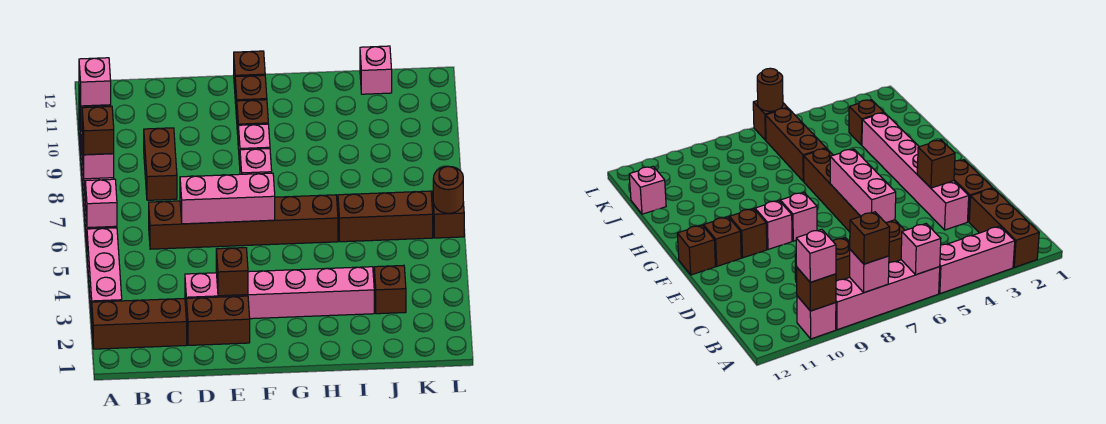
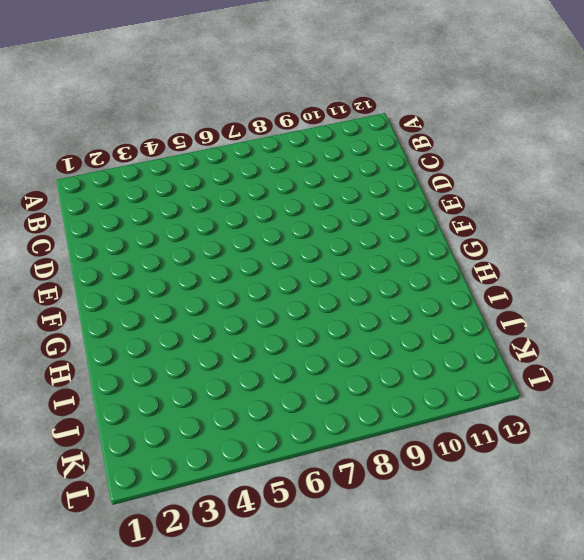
none -> brown 1x3 brick [92,298,187,349]
none -> pink 1x3 brick [87,228,122,321]
none -> pink 1x4 brick [836,260,940,330]

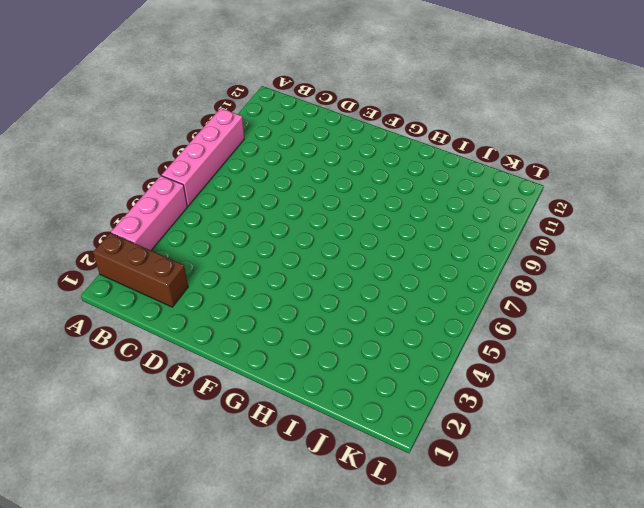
none -> pink 1x1 brick [797,296,836,339]
none -> brown 1x6 brick [149,195,338,249]
none -> brown 1x2 brick [144,128,177,200]

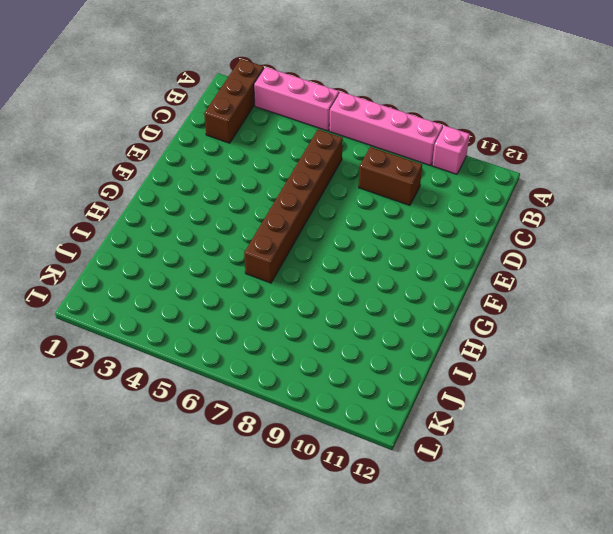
none -> brown 1x2 brick [186,296,250,345]
none -> pink 1x6 brick [185,267,374,321]
none -> pink 1x1 brick [240,149,272,174]

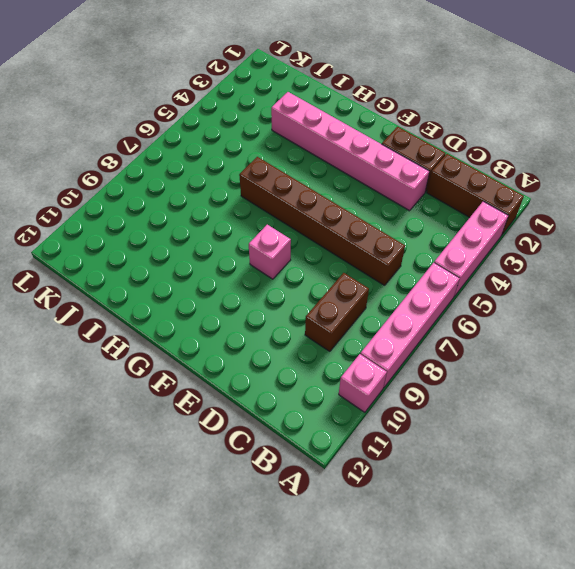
none -> pink 1x1 brick [238,124,270,165]
none -> brown 1x1 brick [237,100,268,134]
none -> brown 1x1 brick [235,75,267,119]

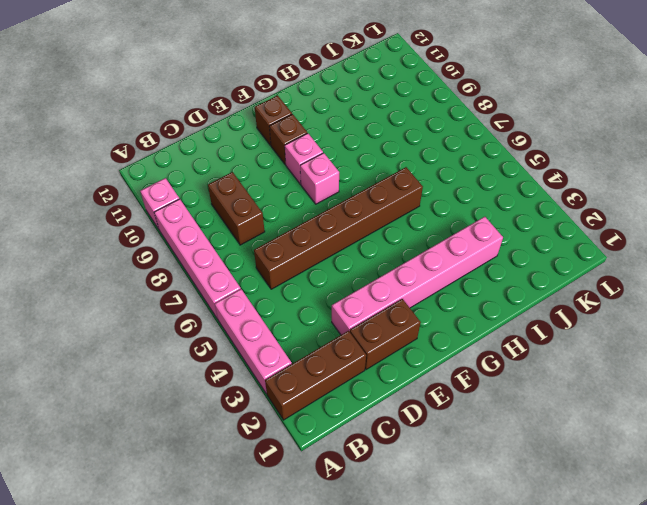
none -> brown 1x1 brick [234,51,265,89]
none -> brown 1x3 brick [338,191,433,242]
none -> brown 1x1 brick [374,265,406,314]

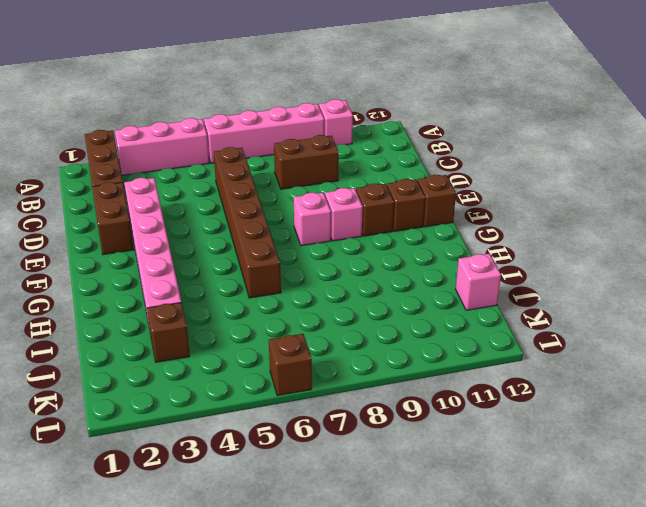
none -> brown 1x3 brick [338,191,433,242]
none -> pink 1x1 brick [85,179,117,228]
none -> pink 1x1 brick [82,136,114,179]

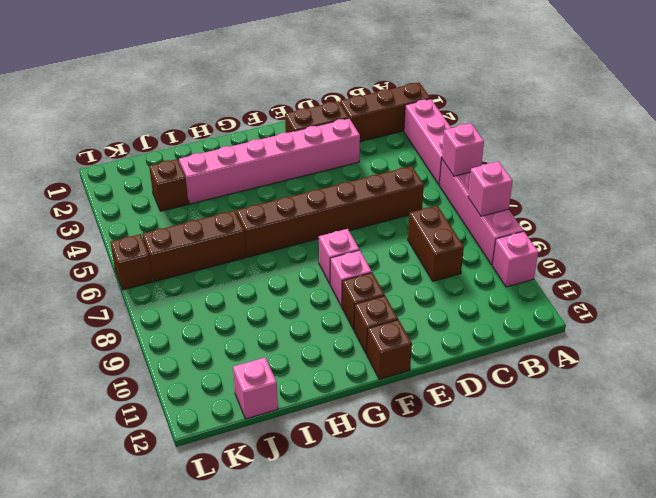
none -> brown 1x1 brick [797,268,836,311]
none -> pink 1x3 brick [180,173,275,224]
none -> brown 1x1 brick [216,248,248,296]

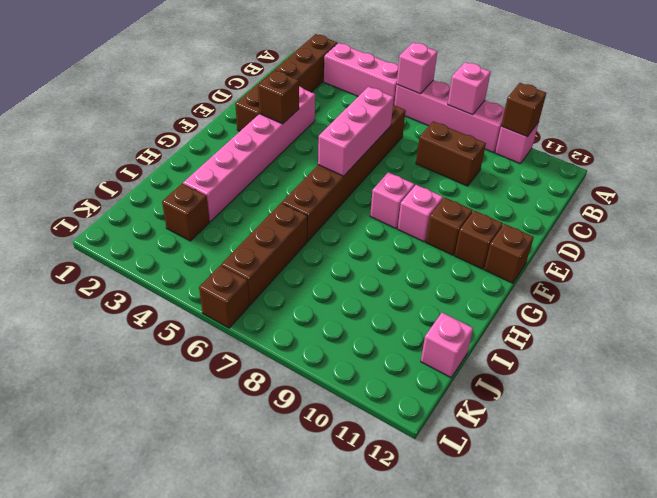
none -> brown 1x1 round brick [433,166,463,213]
none -> brown 1x1 brick [82,106,114,155]
none -> pink 1x1 brick [79,58,111,106]

